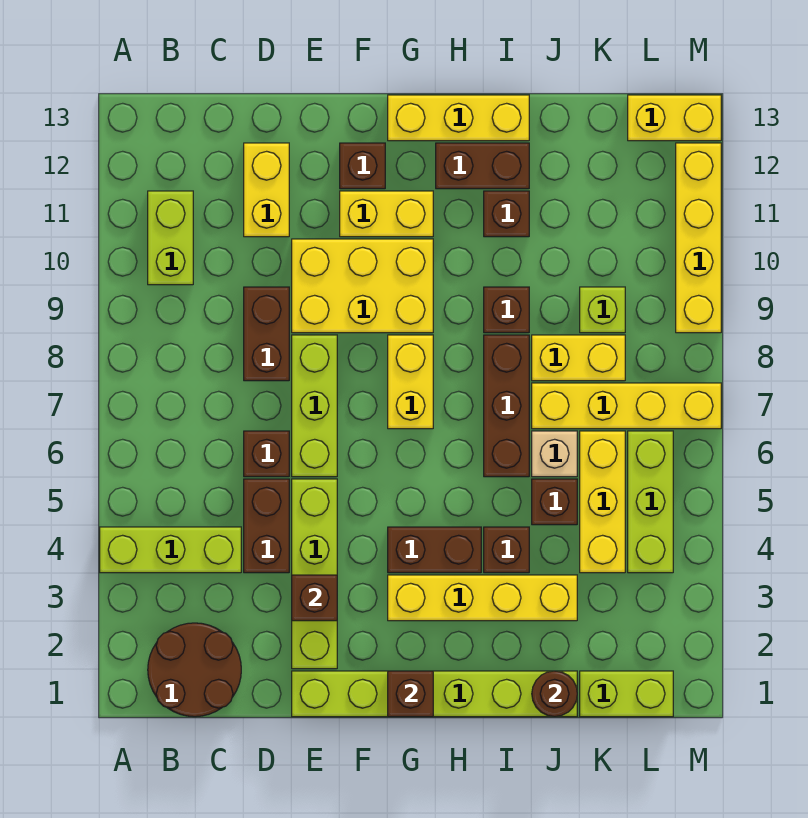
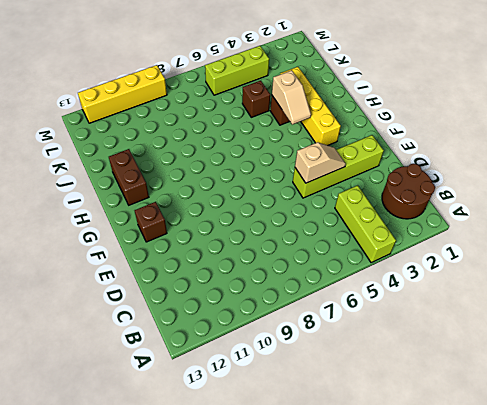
tan 1x2 slope [295,142,346,183] -> none
tan 1x2 slope [272,70,311,125] -> none
none -> lime 1x2 brick [148,191,193,285]
none -> brown 1x2 brick [244,479,289,573]
none -> brown 1x1 brick [244,431,289,477]
none -> brown 1x2 brick [244,287,289,381]

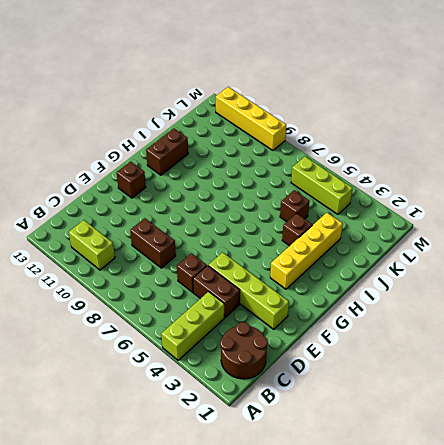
none -> yellow 1x2 brick [244,143,289,237]
none -> lime 1x6 brick [292,671,577,717]
none -> lime 1x3 brick [292,335,337,477]
none -> yellow 2x3 brick [292,239,433,333]

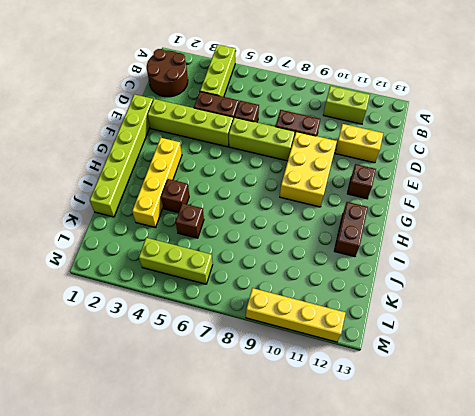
none -> yellow 1x2 brick [340,191,433,237]
none -> brown 1x2 brick [388,527,481,573]
none -> yellow 1x2 brick [388,335,433,429]
none -> yellow 1x3 brick [388,95,529,141]

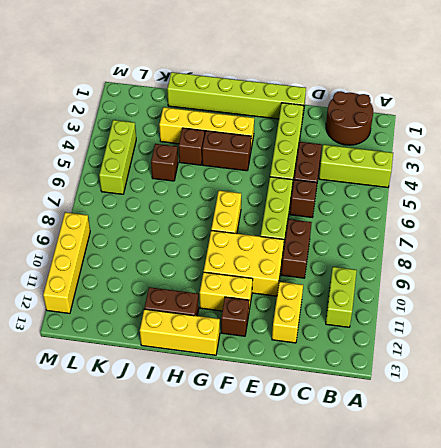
none -> brown 1x3 brick [484,335,529,477]
none -> brown 1x1 brick [484,287,529,333]
none -> brown 1x1 brick [484,191,529,237]
none -> tan 1x1 brick [532,431,577,477]

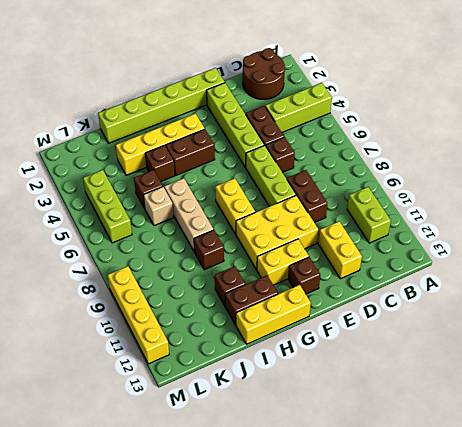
tan 1x3 brick [164,178,214,252] -> brown 1x3 brick [484,335,529,477]
none -> yellow 1x4 brick [532,383,721,429]
none -> yellow 1x2 brick [532,335,625,381]
none -> lime 1x2 brick [580,671,673,717]
none -> yellow 1x3 brick [580,431,625,573]

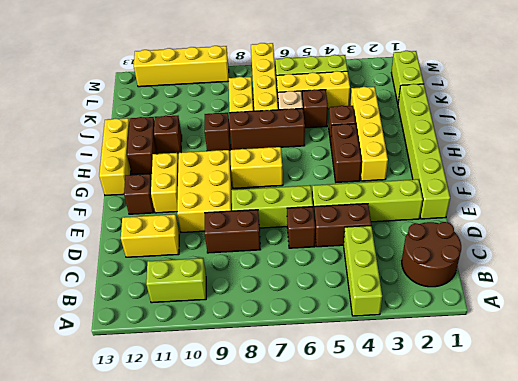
none -> lime 1x1 brick [580,287,625,333]
none -> yellow 1x2 brick [628,95,721,141]
none -> brown 1x1 brick [292,575,337,621]
none -> brown 1x1 brick [388,671,433,717]

